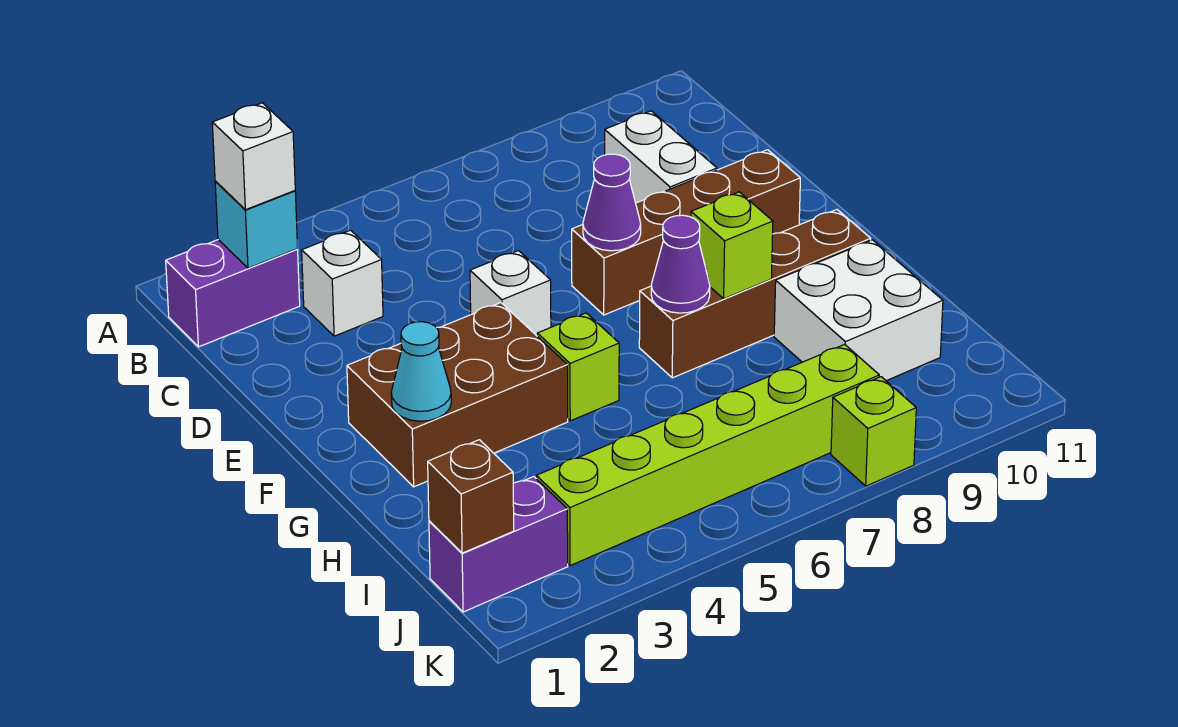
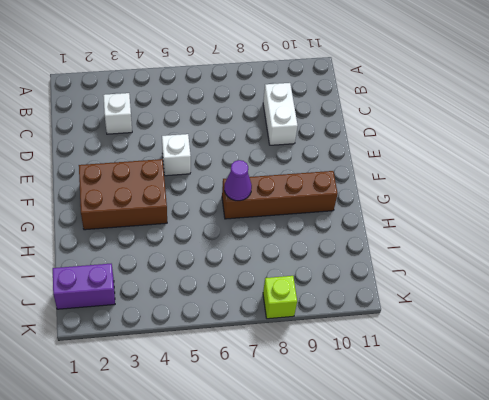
none -> purple 1x2 brick [166,240,300,347]
none -> brown 1x4 brick [572,150,800,315]
none -> lime 1x1 brick [537,313,619,421]

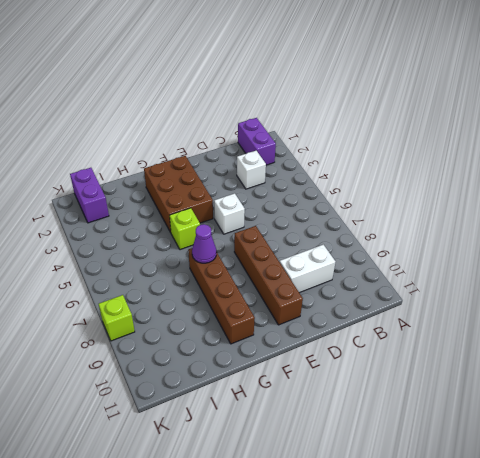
none -> white 2x2 brick [774,240,943,381]
none -> lime 1x6 brick [536,344,879,566]
none -> cyan 1x1 brick [215,181,298,268]

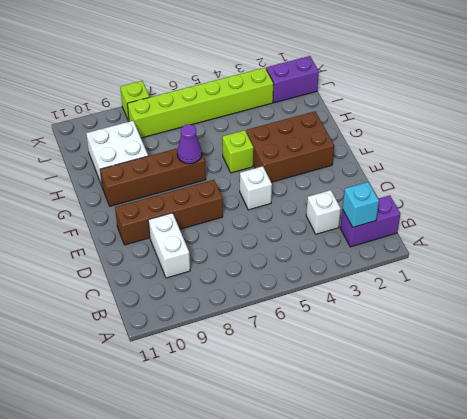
none -> purple 1x1 cone [583,154,641,251]
none -> cyan 1x1 cone [391,322,451,421]
none -> lime 1x1 brick [691,192,773,299]

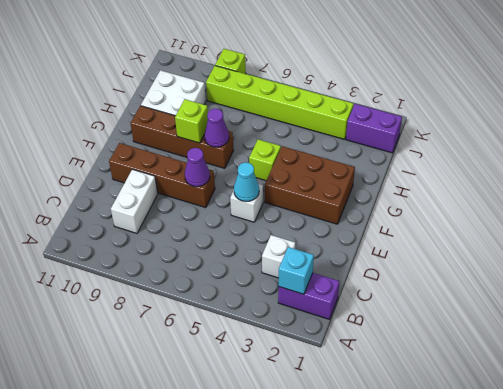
cyan 1x1 cone [234,162,259,202] -> cyan 1x1 cone moved to [391,322,451,421]
none -> brown 1x1 brick [428,440,514,553]
none -> white 1x1 brick [212,103,295,210]

